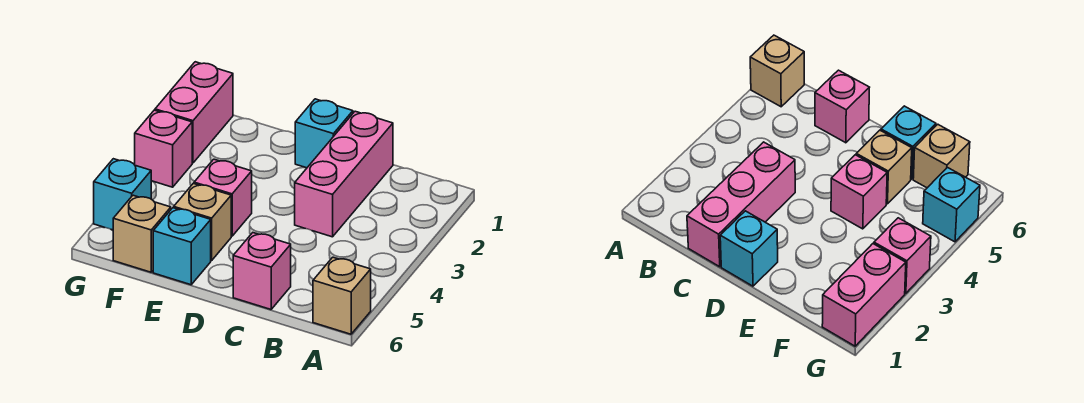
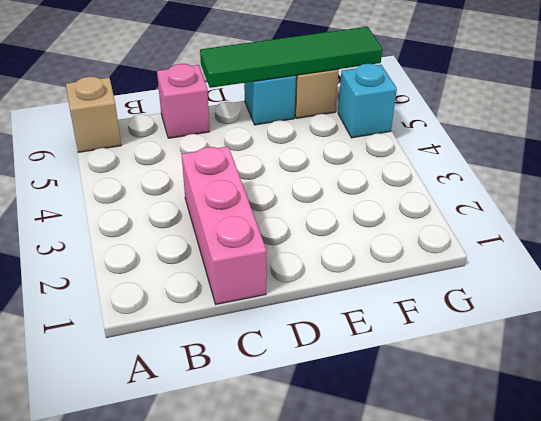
green 1x4 tile [200,27,382,88] -> none
none -> cyan 1x1 brick [295,99,353,168]
none -> pink 1x1 brick [194,159,252,236]

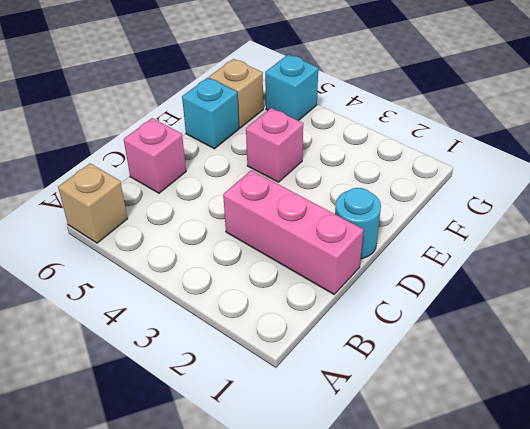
cyan 1x1 round brick [335,188,381,259] -> cyan 1x1 brick [295,99,353,168]
none -> tan 1x1 brick [174,183,231,260]
none -> pink 1x2 brick [155,62,233,163]

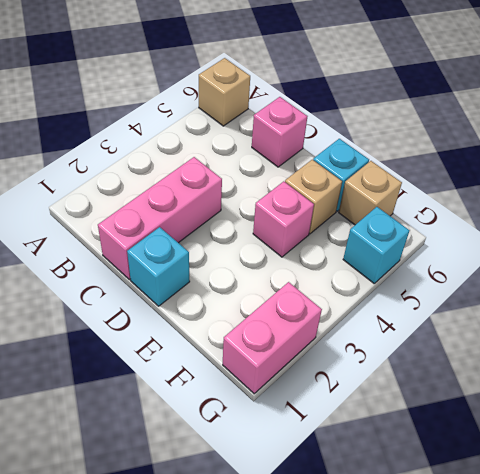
none -> pink 1x1 brick [135,110,192,187]

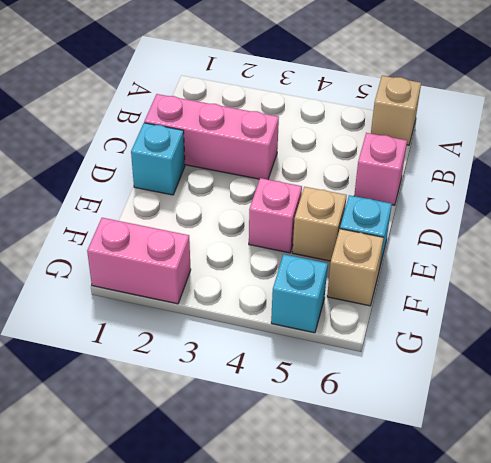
none -> pink 1x1 brick [135,110,192,187]

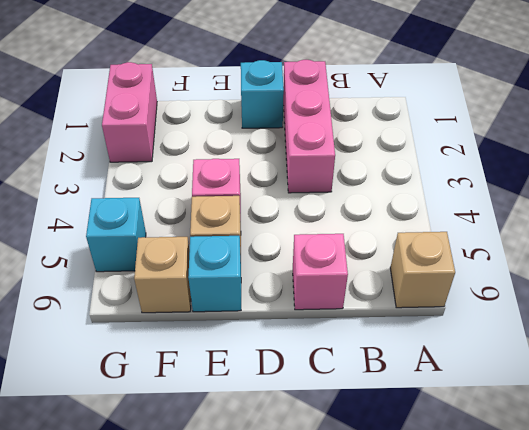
none -> pink 1x1 brick [135,110,192,187]

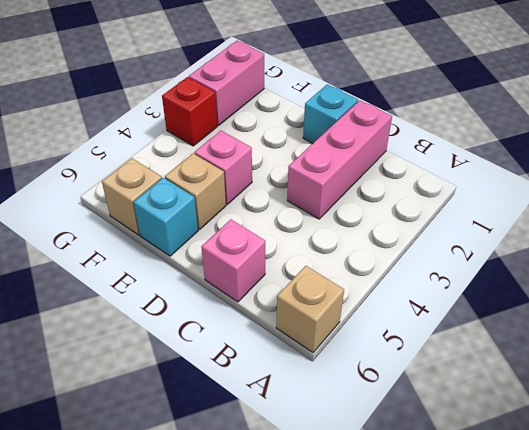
red 1x1 brick [162,77,217,146] -> pink 1x1 brick [135,110,192,187]
none -> cyan 1x1 brick [94,159,151,230]

